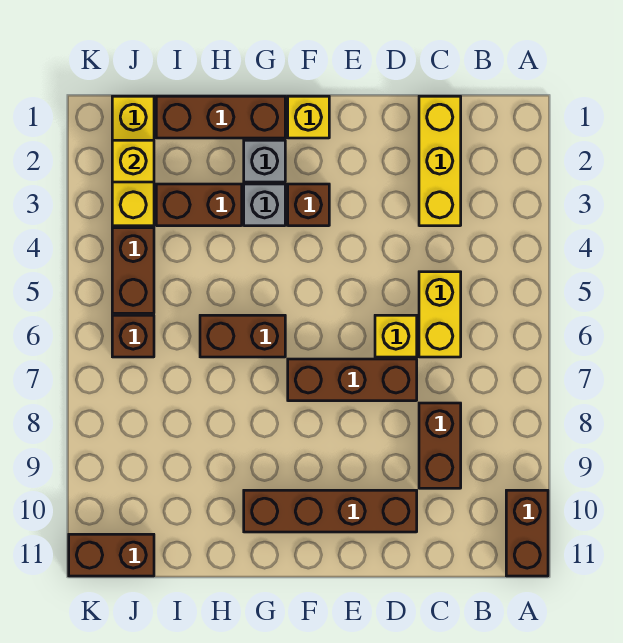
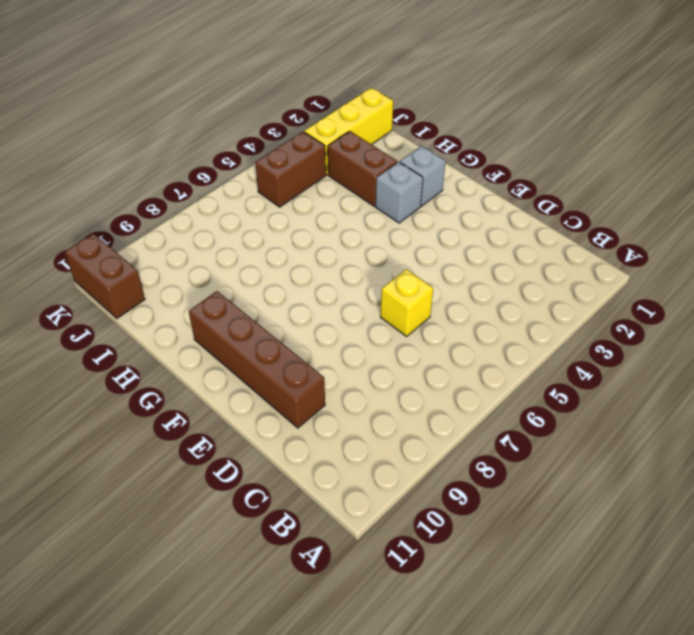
none -> brown 1x2 brick [506,490,548,576]
none -> yellow 1x3 brick [419,96,461,226]
none -> yellow 1x2 brick [419,272,461,357]

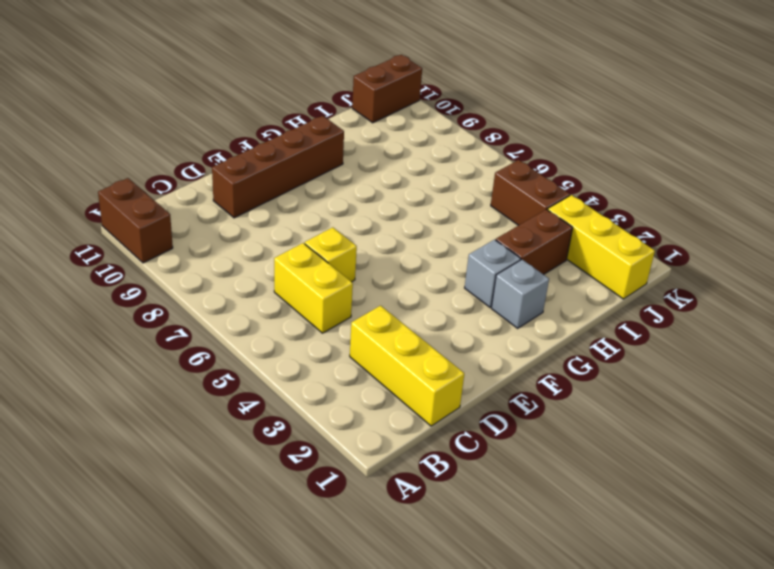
none -> brown 1x2 brick [419,403,461,488]
none -> brown 1x3 brick [288,359,417,401]
none -> yellow 1x1 brick [288,96,329,138]

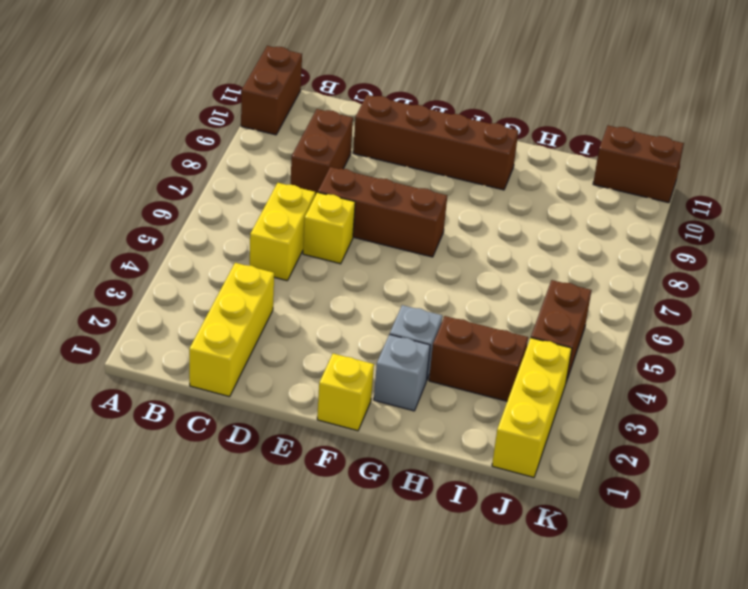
none -> brown 1x1 brick [288,184,329,226]
none -> brown 1x3 brick [156,96,285,138]
none -> brown 1x2 brick [200,315,285,357]

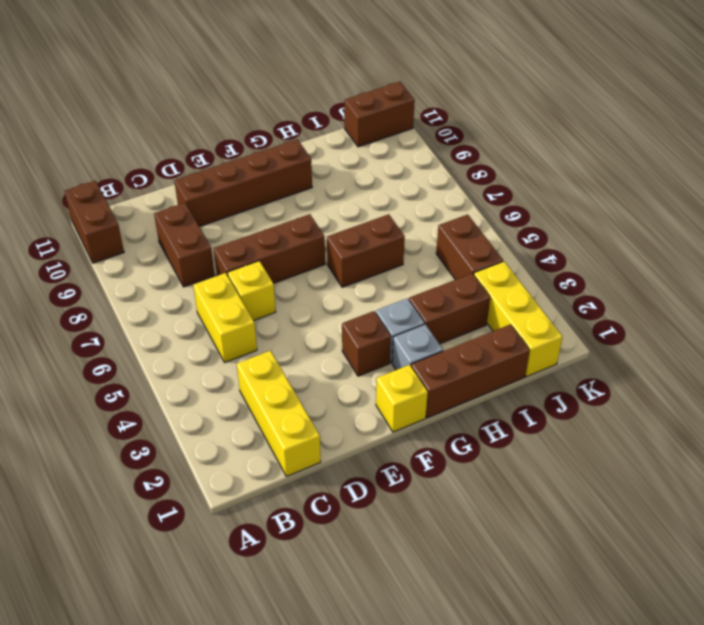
none -> brown 1x1 brick [112,315,154,357]
none -> yellow 1x1 brick [112,140,154,182]

